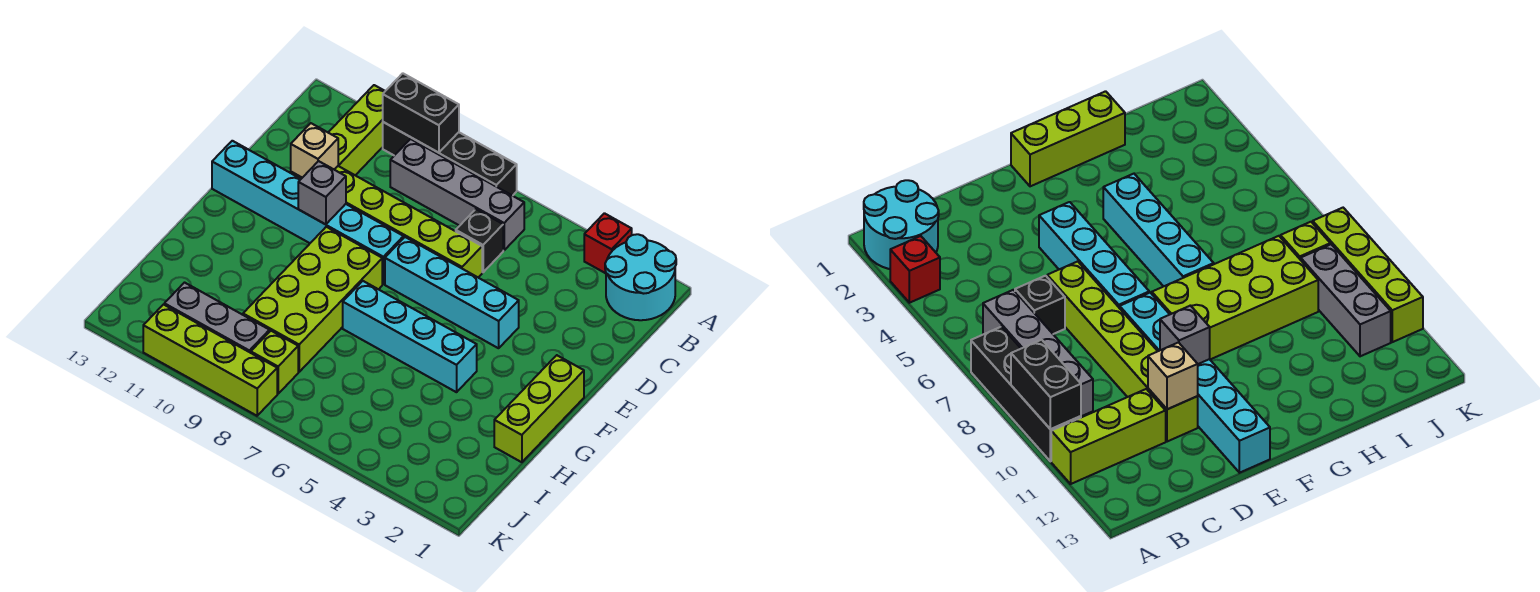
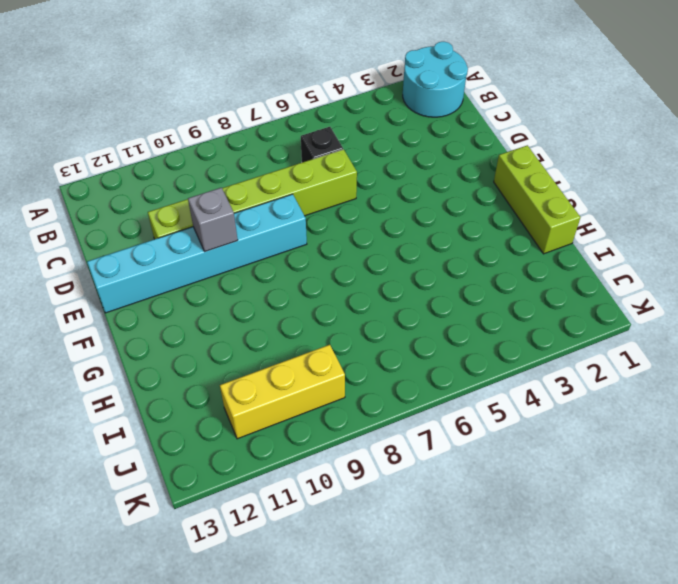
yellow 1x3 brick [220,345,345,439] -> grey 1x3 brick [164,283,269,353]
none -> red 1x1 brick [584,213,632,273]
none -> black 1x4 brick [383,122,517,196]
none -> lime 1x3 brick [328,85,385,175]

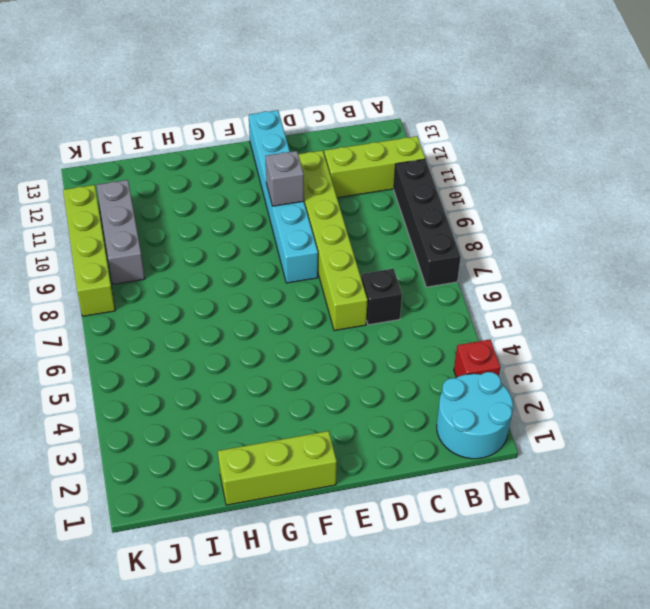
none -> grey 1x4 brick [390,139,524,250]
none -> cyan 1x4 brick [385,237,519,348]
none -> lime 2x4 brick [243,227,382,372]

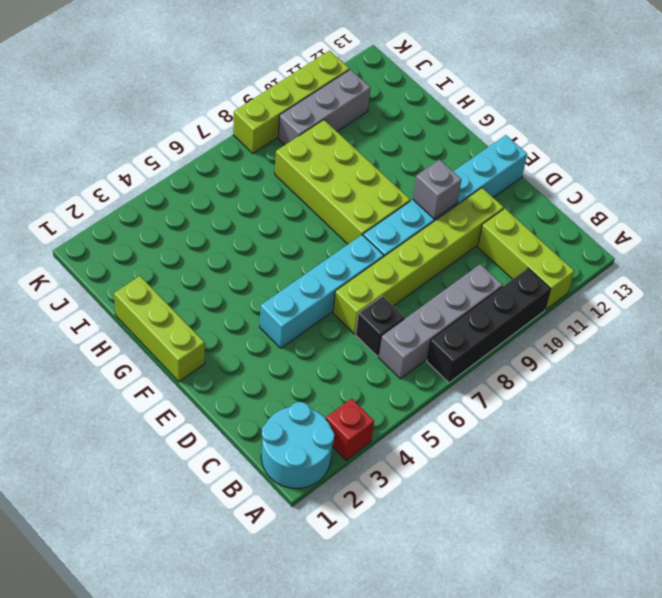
none -> cyan 1x4 brick [343,281,477,392]
none -> lime 1x1 brick [251,331,298,394]
none -> black 1x2 brick [383,73,459,153]

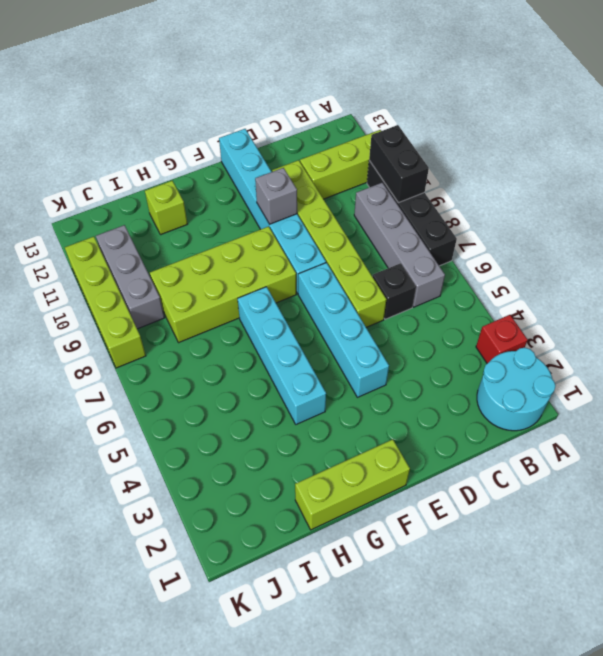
lime 1x1 brick [145,181,187,235] -> lime 1x1 brick moved to [251,331,298,394]
none -> tan 1x1 brick [291,123,338,178]

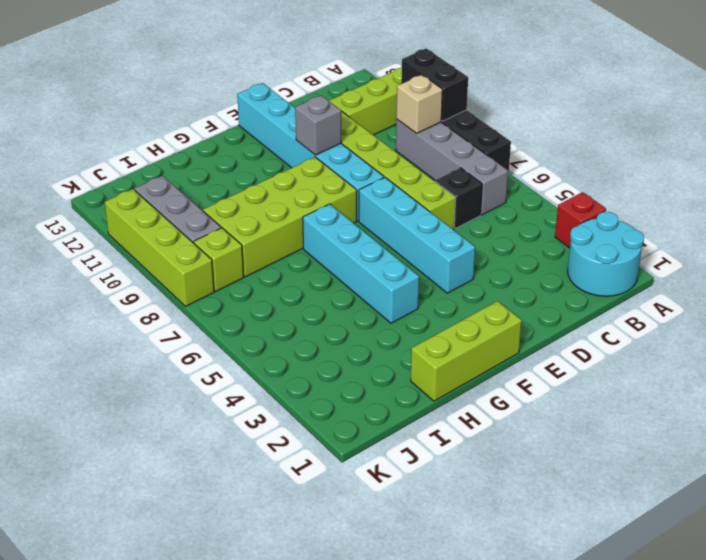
tan 1x1 brick [396,75,443,133] -> tan 1x1 brick moved to [291,123,338,178]

